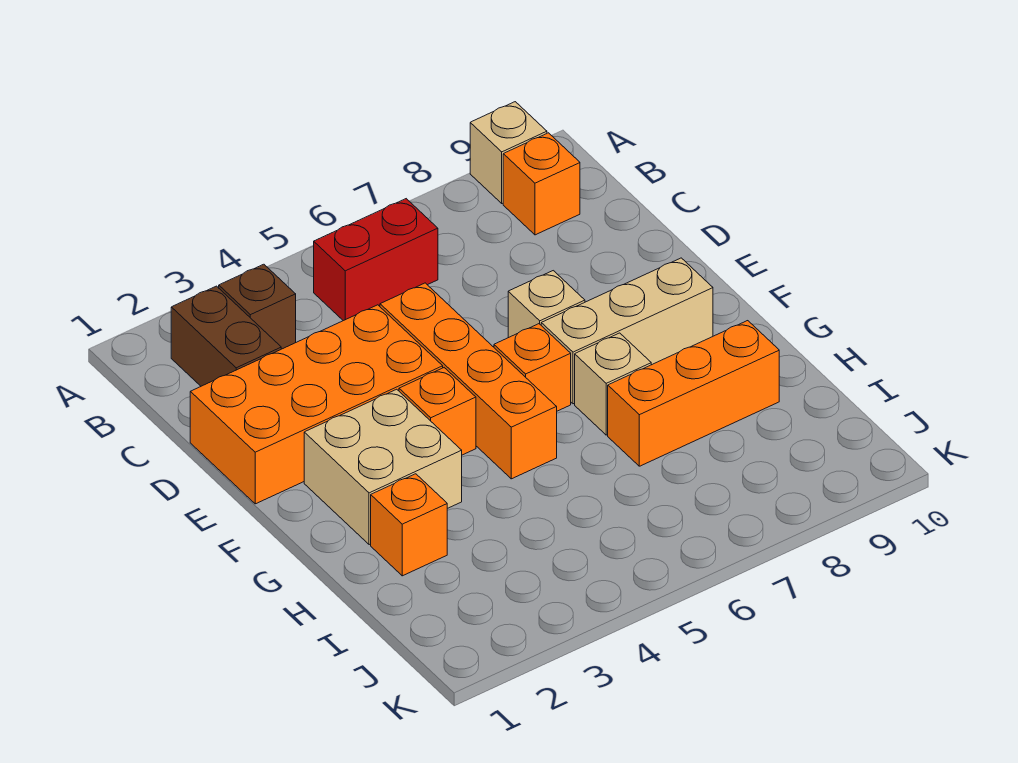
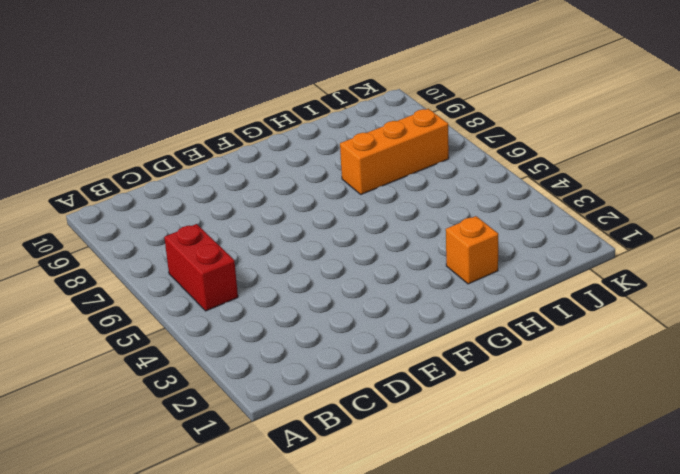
orange 1x3 brick [340,109,449,194] -> orange 1x3 brick turned to [608,321,779,466]
none -> tan 1x1 brick [470,102,547,203]
none -> brown 1x2 brick [171,286,281,386]
none -> brown 1x1 brick [219,264,296,349]

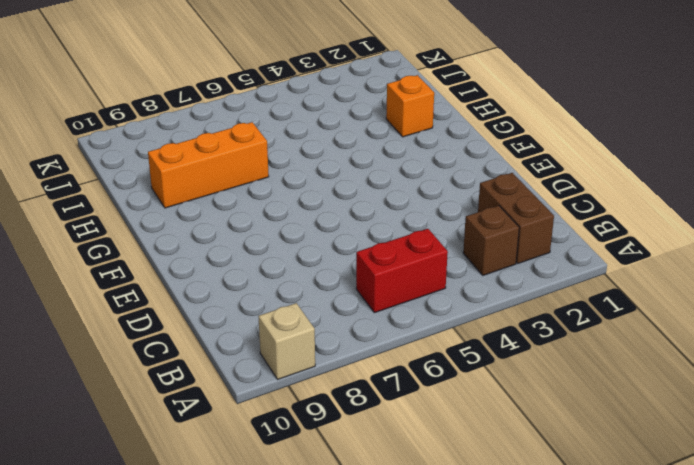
none -> orange 1x1 brick [503,133,580,235]
none -> orange 2x4 brick [190,305,443,504]
none -> orange 1x4 brick [380,283,557,479]

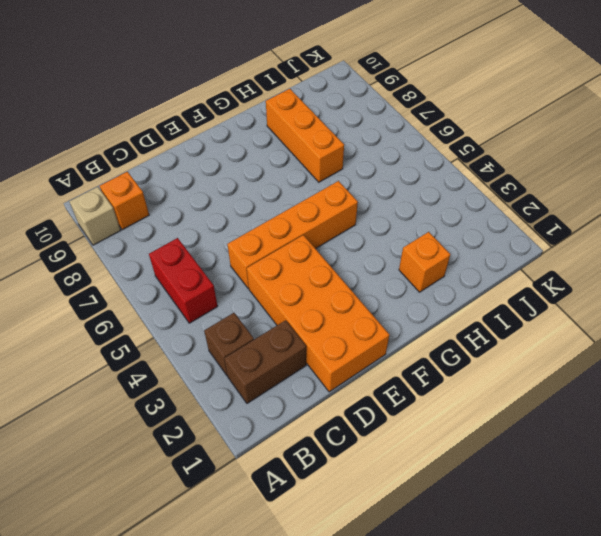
none -> tan 1x1 brick [508,271,585,338]
none -> tan 2x2 brick [304,389,462,545]
none -> orange 1x1 brick [399,368,476,455]

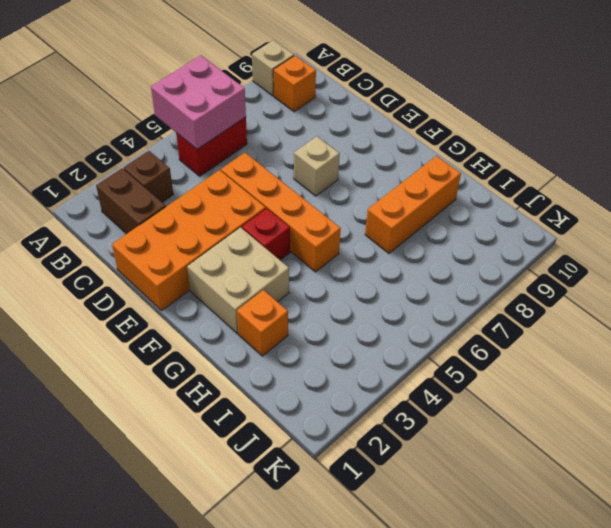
pink 2x2 brick [151,56,246,149] -> none
red 1x1 brick [242,208,290,260] -> orange 1x1 brick [399,368,476,455]
none -> orange 1x1 brick [494,324,571,411]
none -> tan 1x3 brick [541,258,713,404]
none -> tan 1x1 brick [575,333,651,435]

